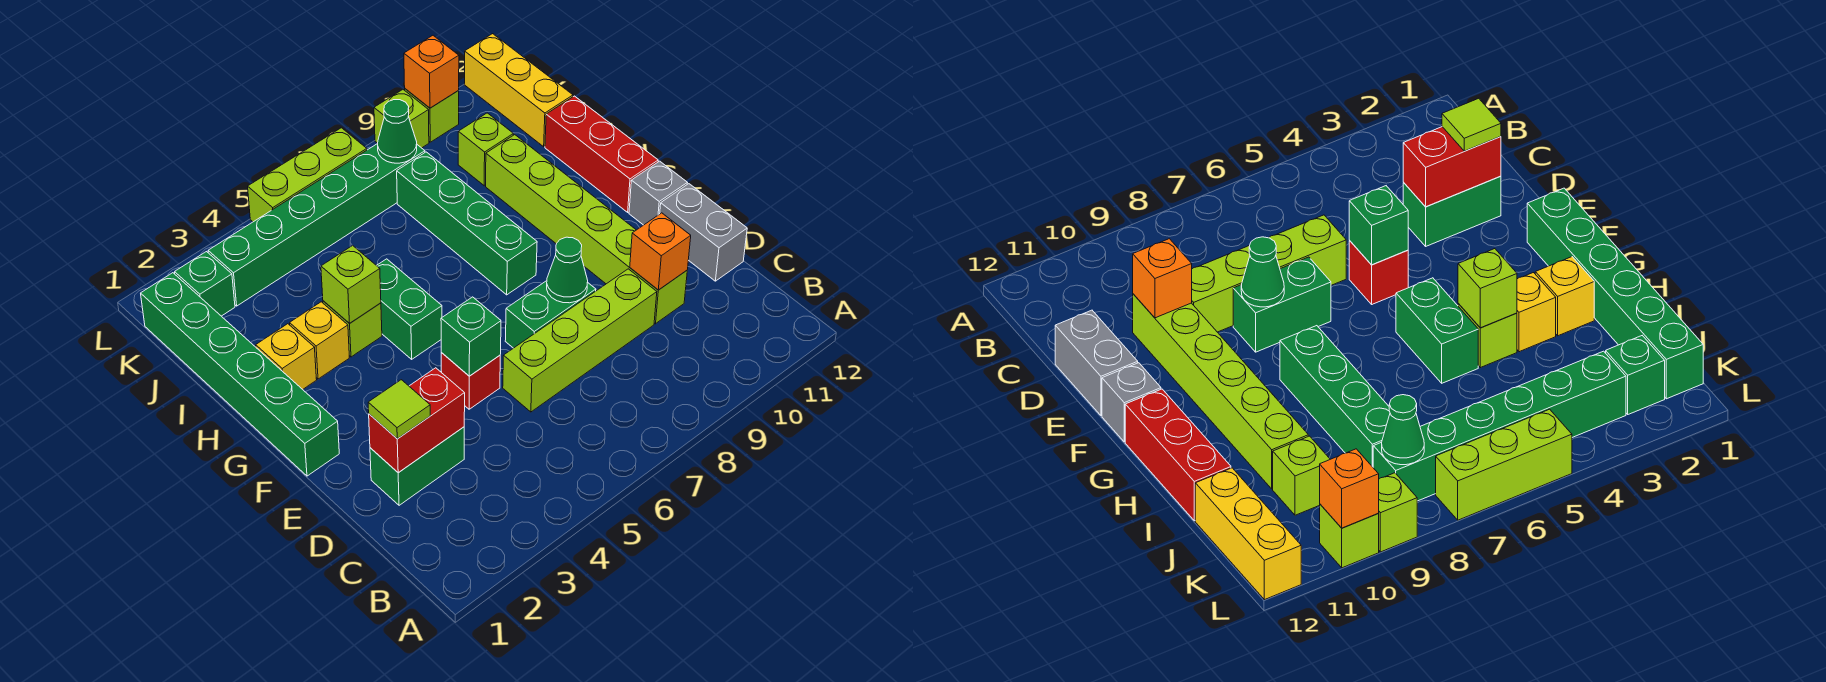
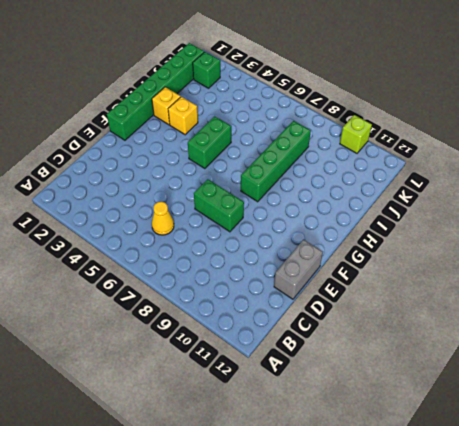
yellow 1x1 cone [152,202,174,235] -> none
none -> green 1x2 brick [370,427,464,505]
none -> lime 1x4 brick [503,269,657,412]
none -> lime 1x6 brick [486,135,687,324]

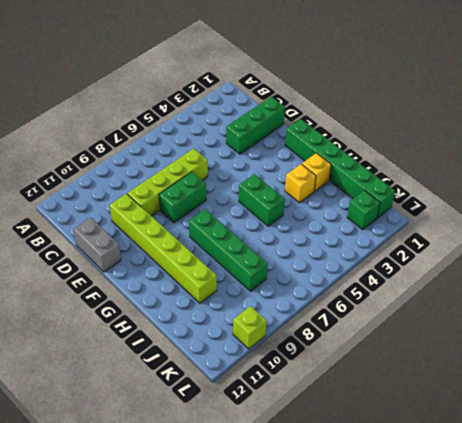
green 1x3 brick [226,97,285,154] -> green 1x2 brick [370,427,464,505]
none -> red 1x1 brick [441,353,500,409]
none -> grey 1x1 brick [629,161,687,225]
none -> red 1x3 brick [545,96,658,212]

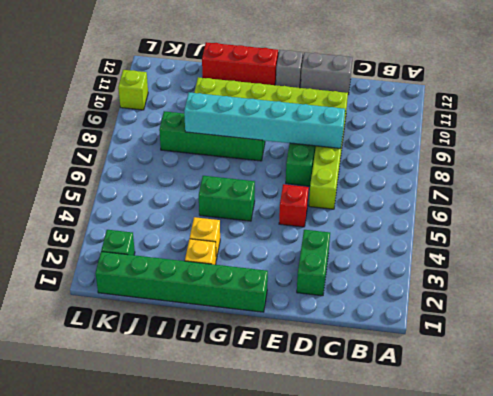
cyan 1x6 brick [184,92,345,149] -> green 1x1 cone [547,237,588,303]
none -> lime 1x1 brick [323,301,382,357]
none -> lime 1x1 brick [458,113,513,186]
none -> yellow 1x3 brick [464,34,573,147]

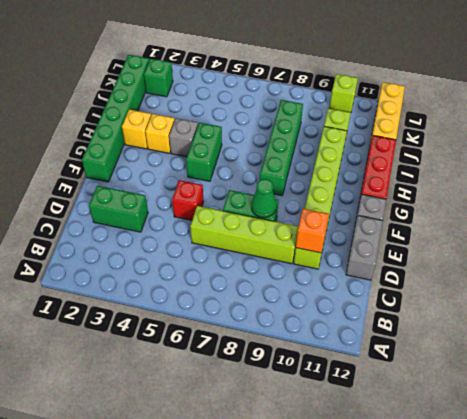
grey 1x1 brick [169,118,198,157] -> lime 1x1 brick [323,301,382,357]
none -> green 1x6 brick [208,144,425,306]
none -> lime 1x3 brick [248,128,367,222]
none -> lime 1x1 brick [374,90,429,148]

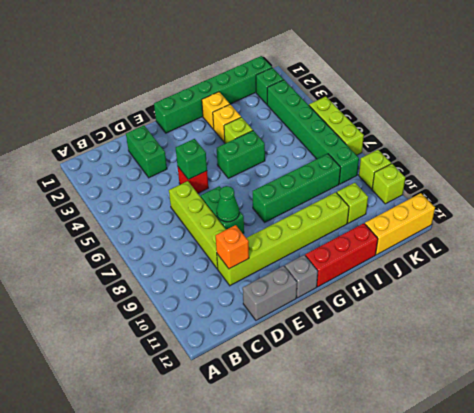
none -> red 1x2 brick [369,368,465,473]
none -> lime 1x1 brick [321,246,381,324]
none -> green 1x1 cone [378,100,417,163]

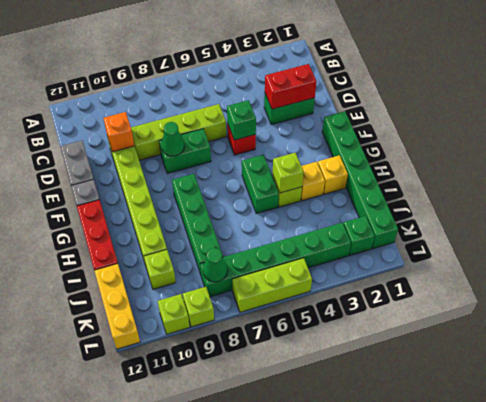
none -> orange 1x1 brick [404,36,459,108]
none -> lime 1x1 tile [368,380,430,439]

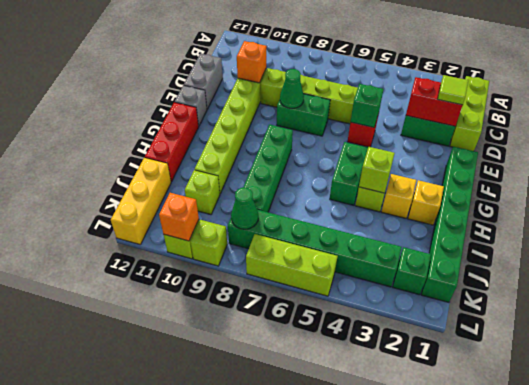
lime 1x3 brick [450,76,489,151] -> none

